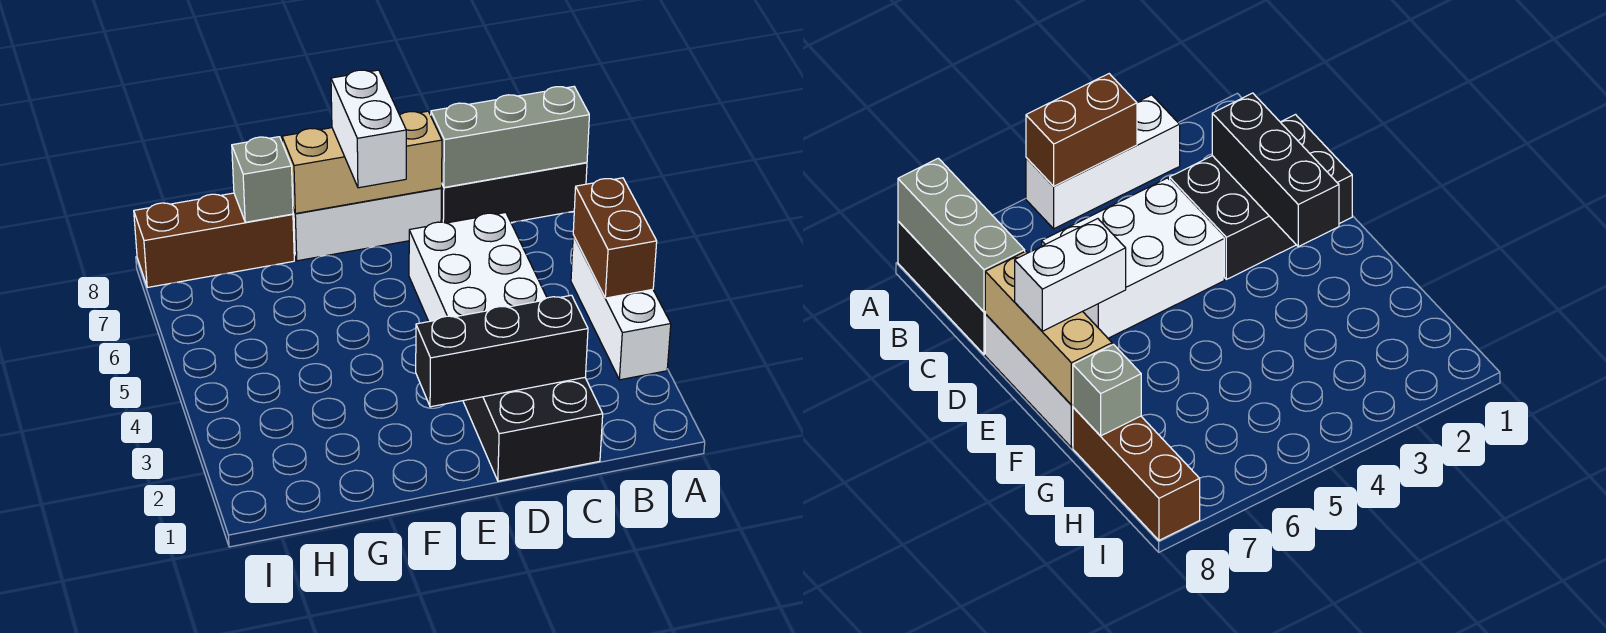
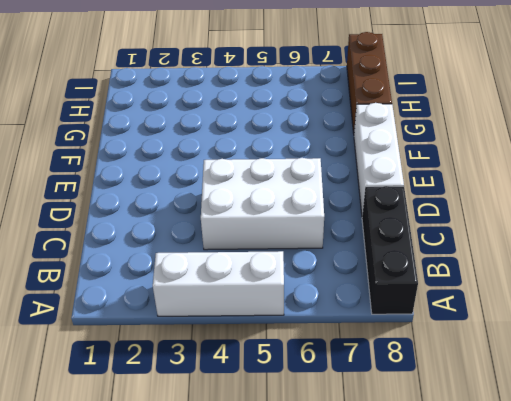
none -> black 2x3 brick [463,377,603,481]
none -> brown 1x2 brick [573,178,657,298]
none -> grey 1x3 brick [431,87,589,187]

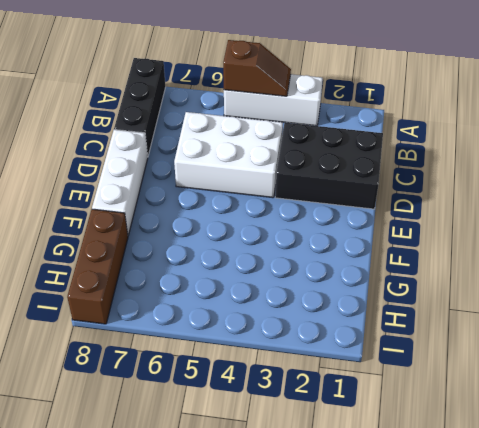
brown 1x2 slope [223,40,291,96] -> brown 1x2 brick [573,178,657,298]
none -> grey 1x3 brick [431,87,589,187]
none -> black 1x3 brick [416,295,588,407]
none -> tan 1x3 brick [282,111,442,214]

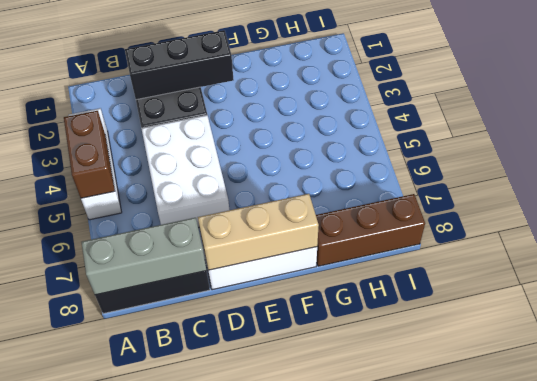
none -> grey 1x1 brick [232,137,293,222]
none -> white 1x2 brick [331,70,406,188]

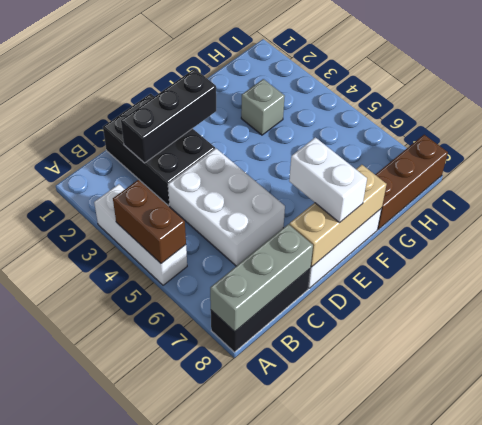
grey 1x1 brick [241,79,285,135] -> grey 1x1 brick moved to [232,137,293,222]

